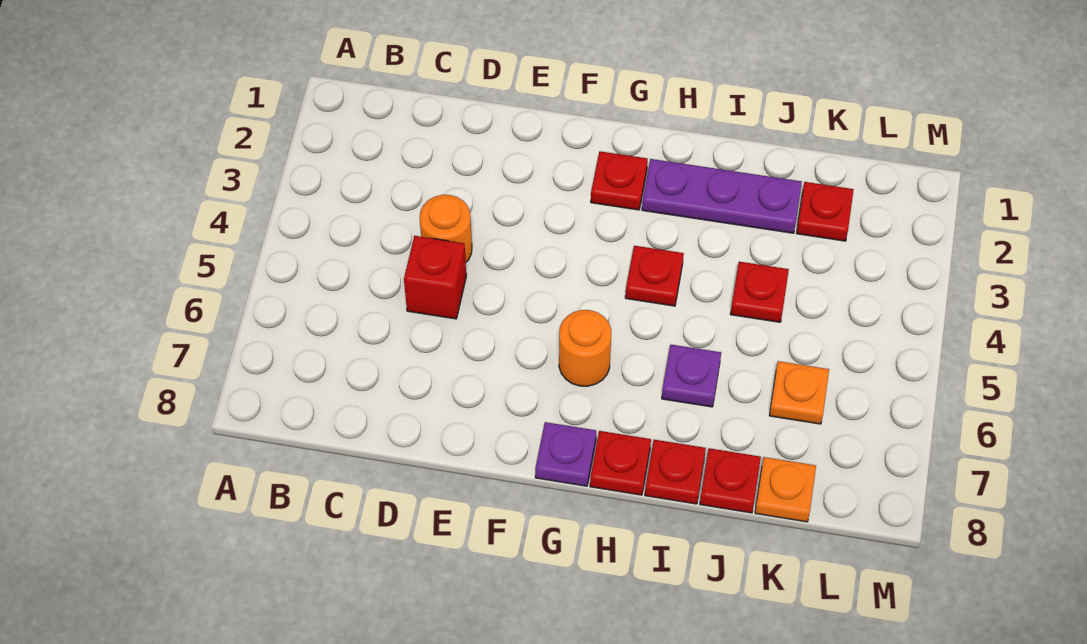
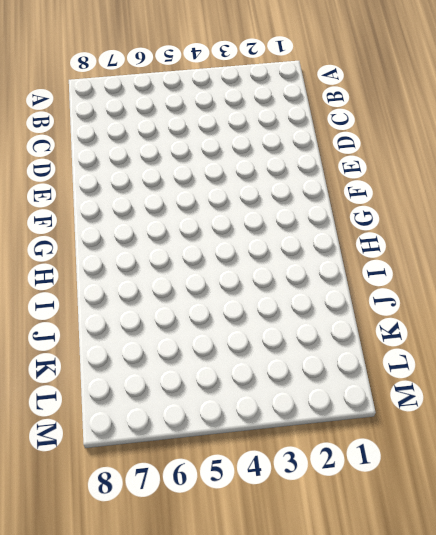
none -> orange 1x1 round brick [420,195,472,262]
none -> red 1x1 brick [404,236,466,319]
none -> red 1x1 plate [591,151,648,210]

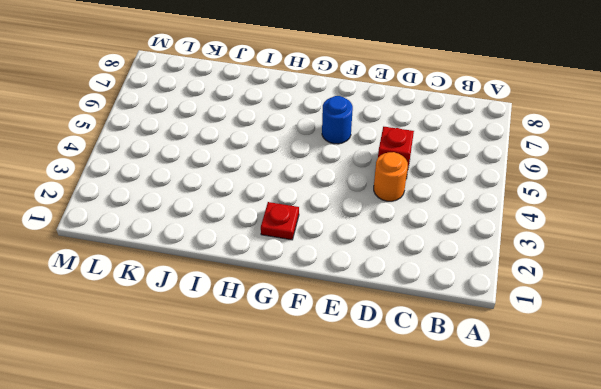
blue 1x1 round brick [322,96,353,144] -> none
none -> orange 1x1 round brick [559,310,611,386]
none -> purple 1x1 plate [535,422,596,486]
none -> purple 1x3 plate [642,159,802,233]

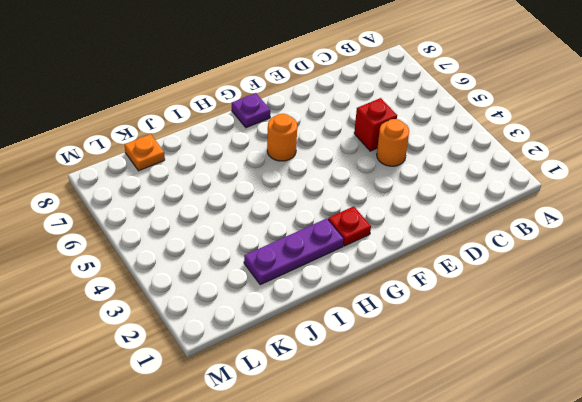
none -> red 1x1 plate [625,246,684,306]
none -> red 1x1 plate [590,431,651,495]
none -> purple 1x1 plate [662,345,721,407]

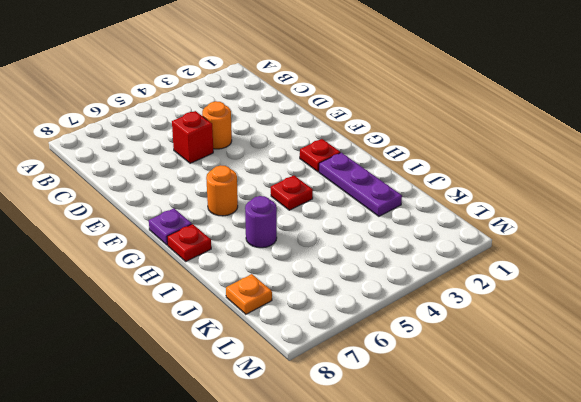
purple 1x1 round brick [245,196,277,248] -> purple 1x1 plate [662,345,721,407]
none -> red 1x1 plate [645,440,706,504]
none -> red 1x1 plate [731,262,789,322]
none -> red 1x1 plate [700,448,761,513]

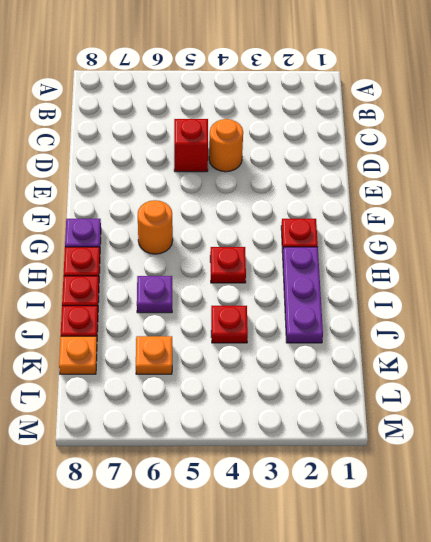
none -> red 1x1 plate [796,182,854,241]

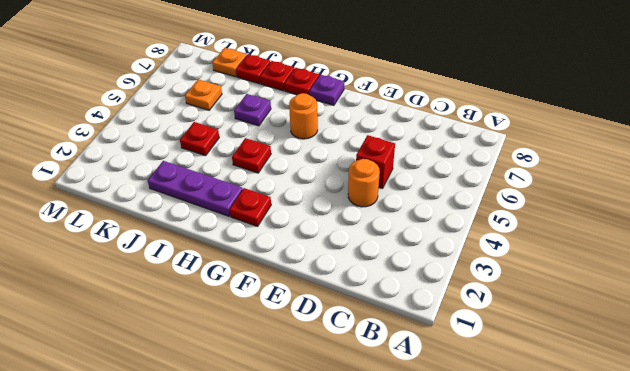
none -> red 1x1 plate [796,182,854,241]

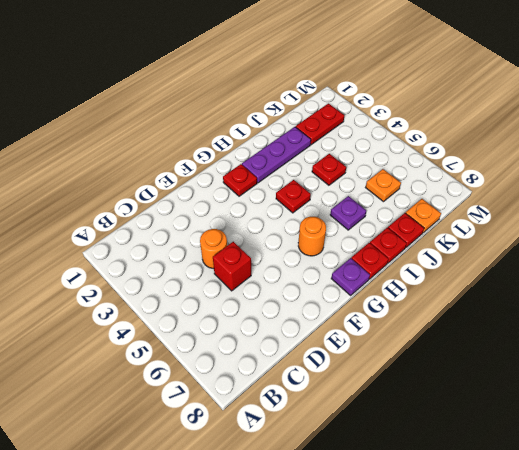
red 1x2 plate [296,104,344,145] -> red 1x1 plate [796,182,854,241]

